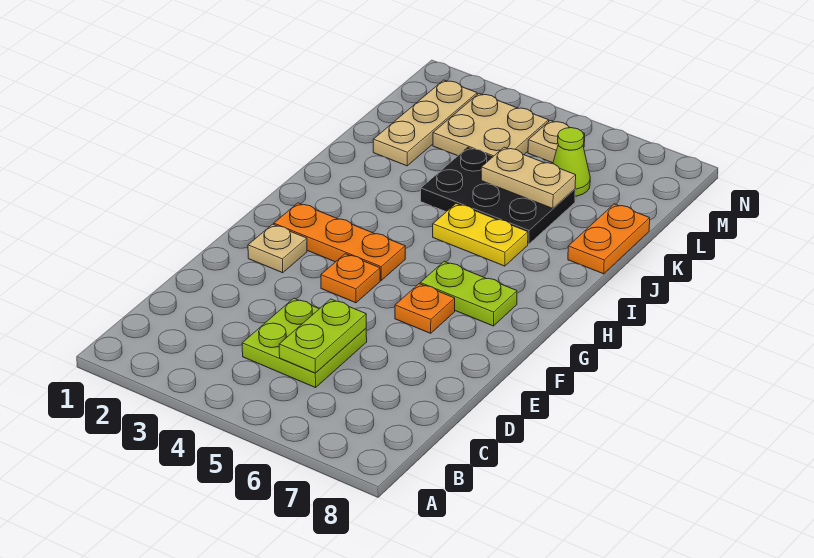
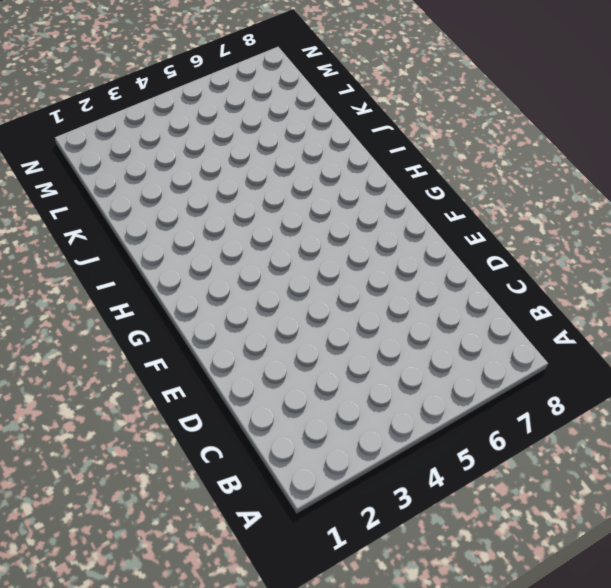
none -> lime 2x2 plate [242,298,367,388]
none -> tan 1x1 plate [248,224,307,273]
none -> orange 1x1 plate [321,254,380,303]

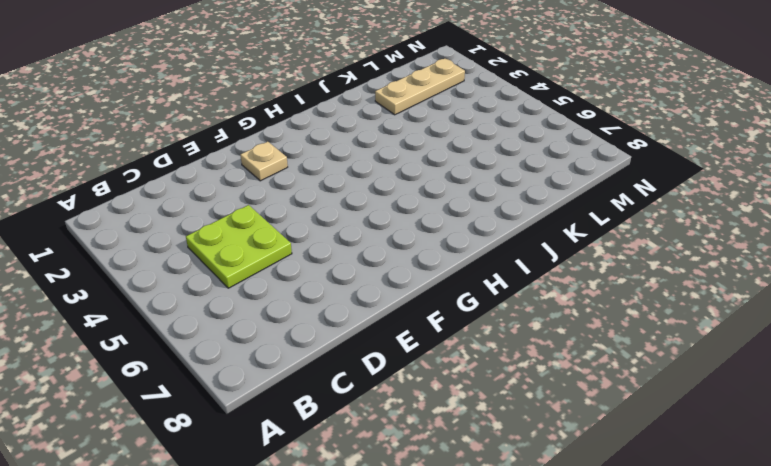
none -> orange 1x1 plate [321,254,380,303]
none -> orange 1x1 plate [395,284,455,333]
none -> orange 1x3 plate [274,203,405,280]

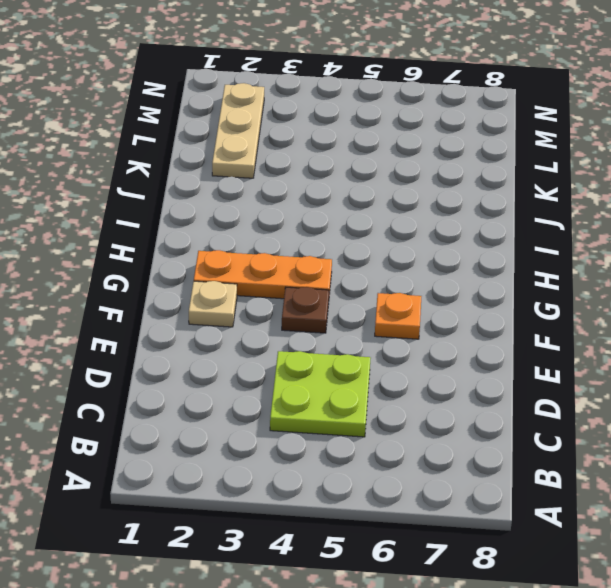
brown 1x1 plate [282,287,329,333] -> orange 1x1 plate [321,254,380,303]
none -> lime 1x2 plate [420,262,517,326]
none -> yellow 1x2 plate [433,204,528,266]
none -> black 2x3 plate [421,147,575,244]

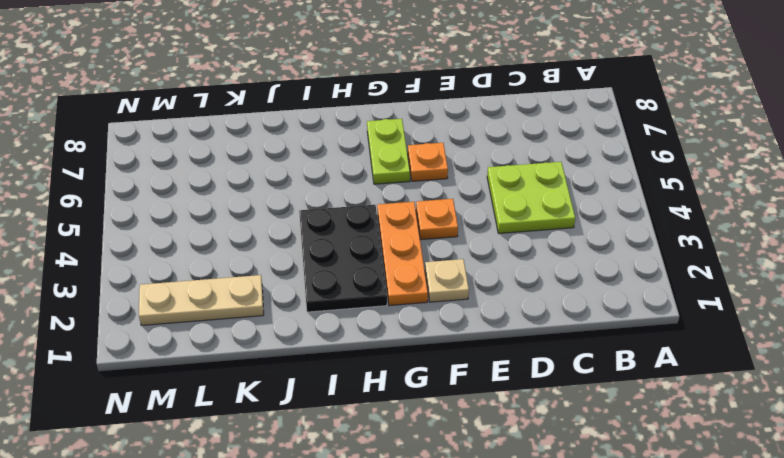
black 2x3 plate [299,205,387,312] -> black 2x3 plate moved to [421,147,575,244]
none -> yellow 1x2 plate [433,204,528,266]
none -> orange 1x2 plate [568,204,650,274]
none -> tan 2x2 plate [433,94,549,157]

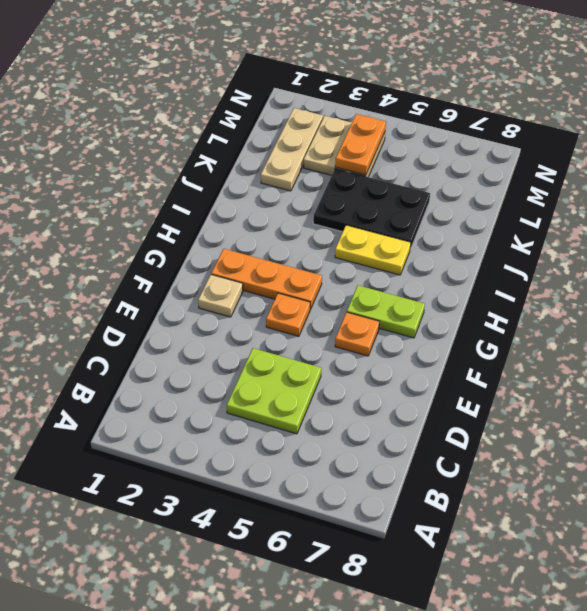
orange 1x2 plate [335,114,386,175] -> orange 1x2 plate moved to [568,204,650,274]
none -> lime 1x1 cone [553,128,590,196]
none -> tan 1x1 plate [528,120,585,163]
none -> lime 1x2 plate [279,299,366,373]

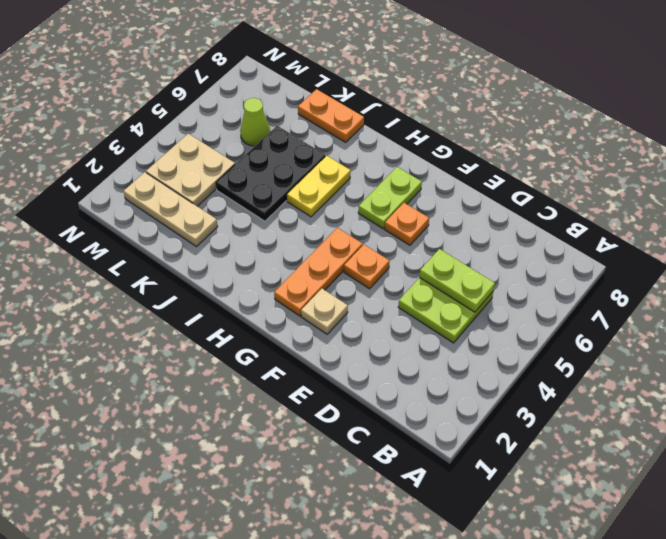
none -> tan 1x1 plate [528,120,585,163]
none -> tan 1x2 plate [481,147,576,208]

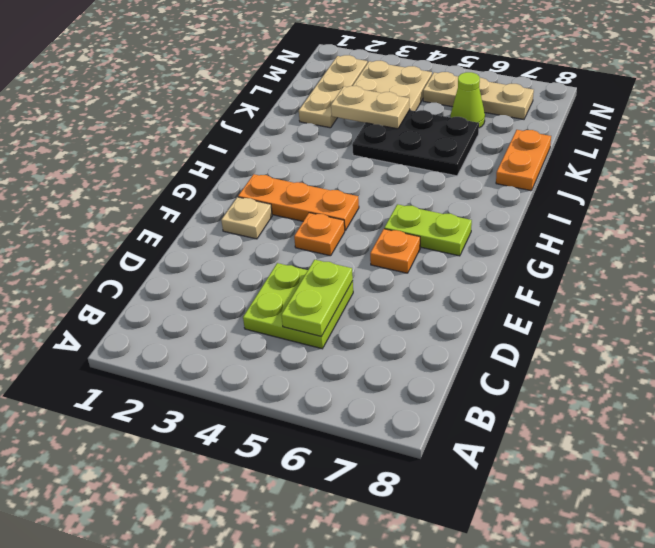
tan 1x2 plate [331,86,410,129] -> tan 1x2 plate moved to [481,147,576,208]
tan 1x3 plate [423,72,534,119] -> tan 1x1 plate [528,120,585,163]
none -> yellow 1x2 plate [433,204,528,266]

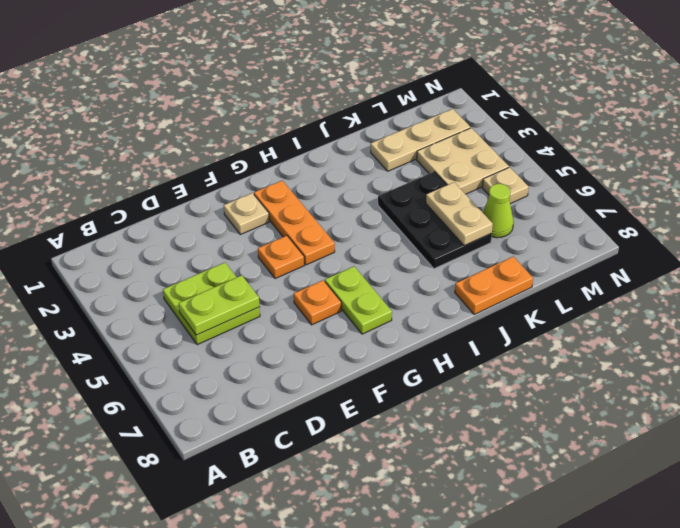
none -> yellow 1x2 plate [433,204,528,266]

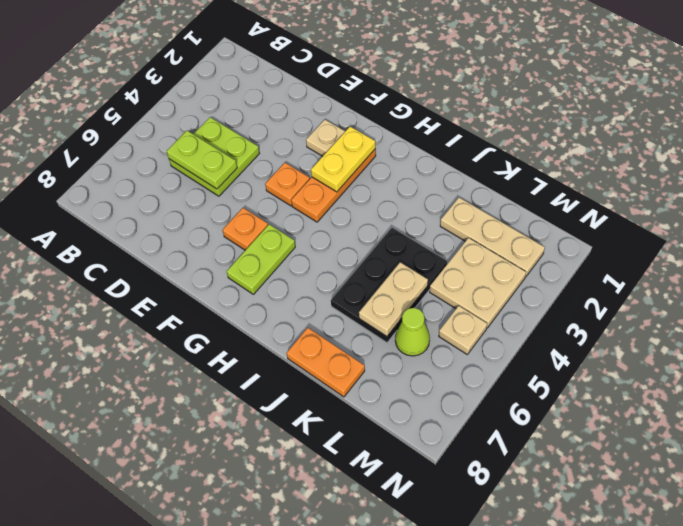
yellow 1x2 plate [311,127,375,192] -> yellow 1x2 plate moved to [433,204,528,266]

